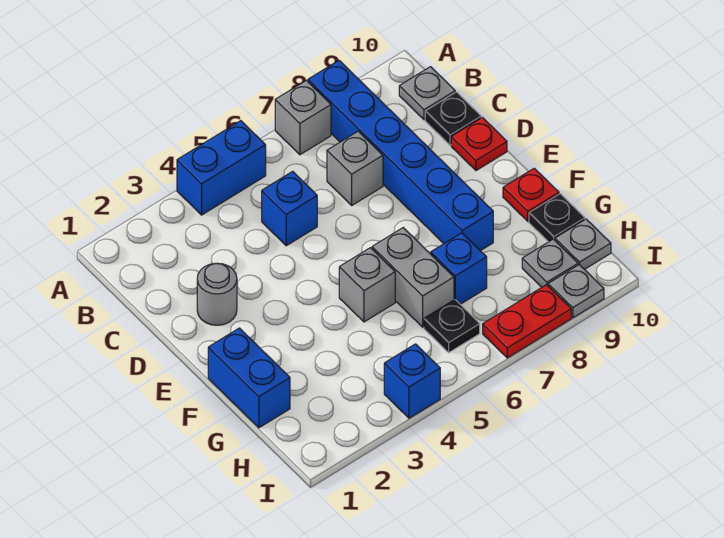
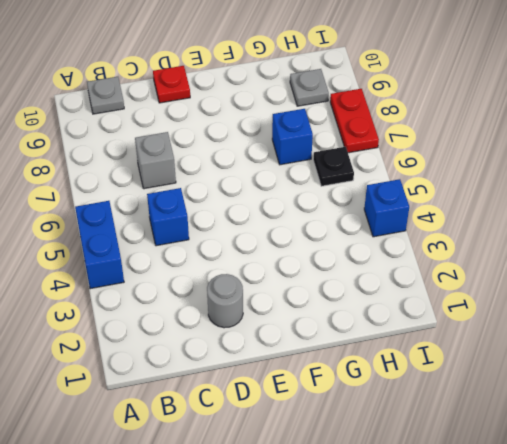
none -> grey 1x1 brick [275,80,331,155]
none -> blue 1x6 brick [308,61,493,251]
none -> black 1x1 plate [425,92,481,145]

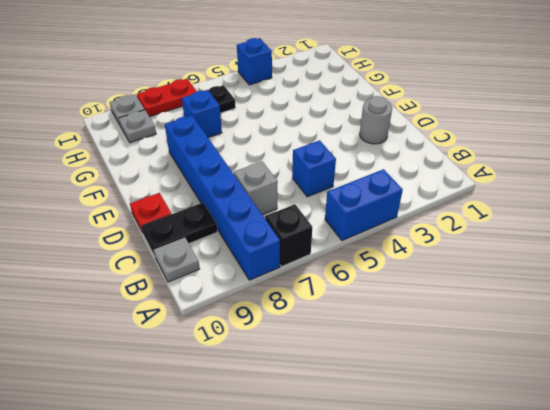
black 1x1 brick [265,204,312,267] -> grey 1x1 brick [275,80,331,155]
black 1x2 plate [141,203,217,256] -> black 1x1 plate [425,92,481,145]
none -> blue 1x2 brick [208,328,290,428]
none -> grey 1x1 brick [339,248,395,322]
none -> grey 1x2 brick [372,228,454,327]

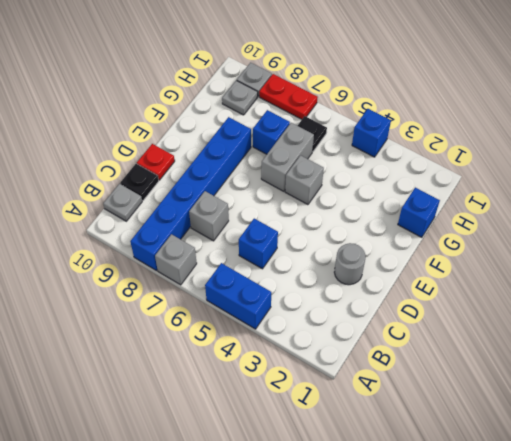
blue 1x1 brick [398,188,440,237] -> blue 1x2 brick [208,328,290,428]
none -> red 1x1 plate [503,168,559,221]
none -> black 1x1 plate [529,194,585,242]
none -> grey 1x1 plate [555,219,611,269]

